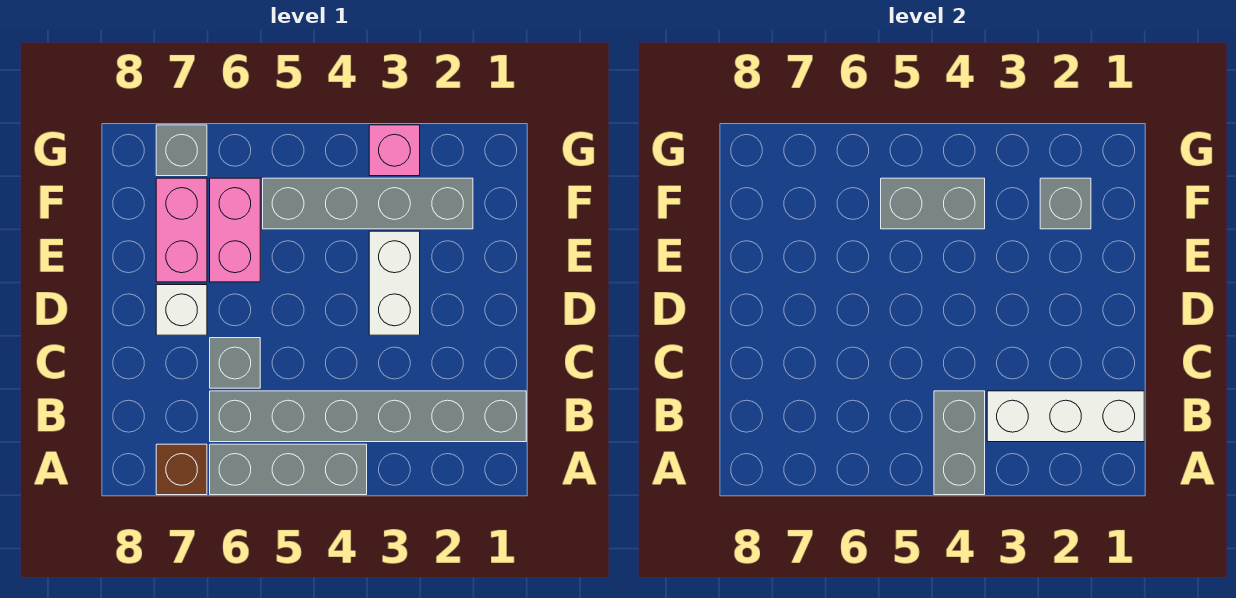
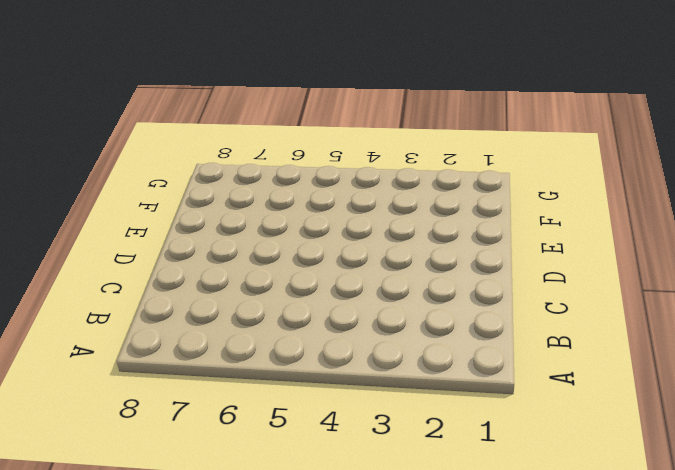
none -> grey 1x3 brick [210,444,367,495]
none -> brown 1x1 brick [156,444,207,495]
none -> grey 1x6 brick [210,391,526,442]

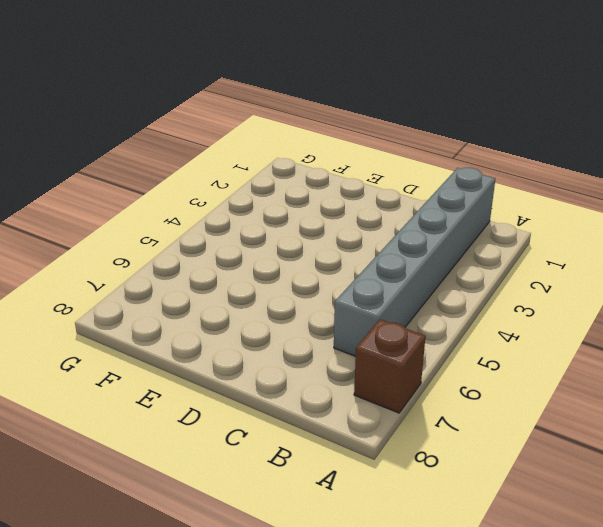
none -> grey 1x3 brick [210,444,367,495]
none -> grey 1x1 brick [210,338,260,388]
none -> white 1x2 brick [369,231,420,335]

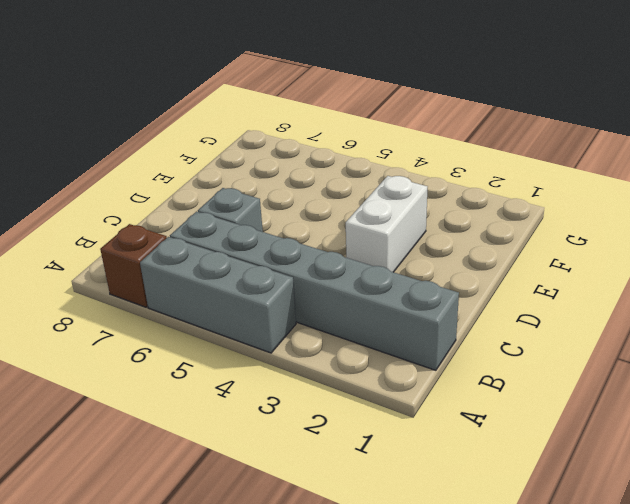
none -> white 1x1 brick [156,285,207,335]
none -> pink 1x2 brick [210,178,260,282]
none -> pink 1x2 brick [156,178,207,282]

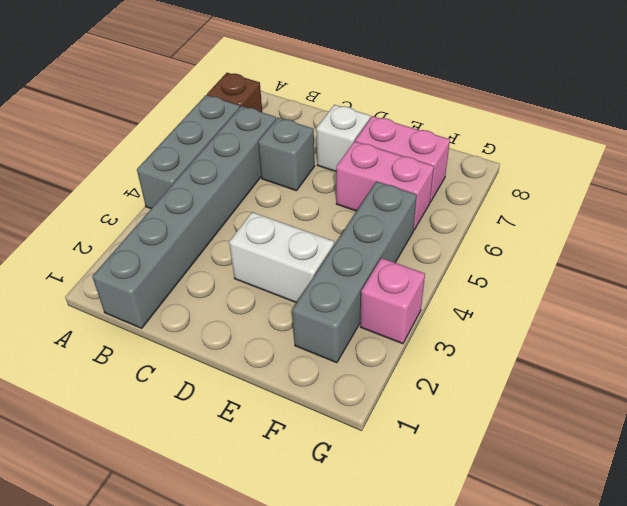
none -> grey 1x1 brick [156,125,207,176]
none -> grey 1x2 brick [934,391,985,495]
none -> white 1x3 brick [987,391,1144,442]

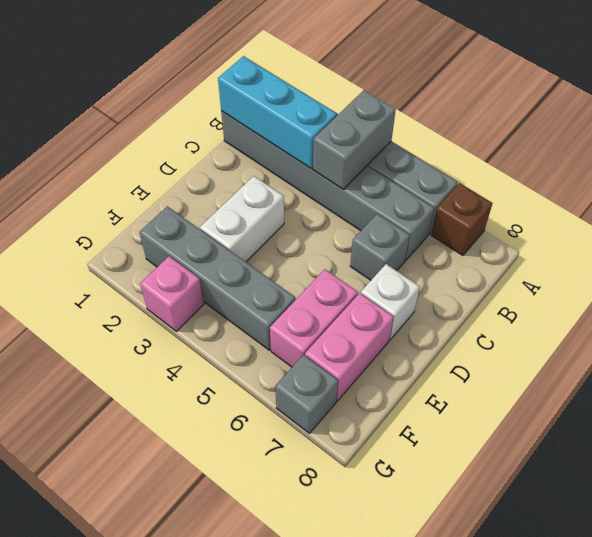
cyan 1x3 brick [218,56,337,168] -> white 1x3 brick [987,391,1144,442]
none -> grey 1x1 brick [1040,178,1091,229]
none -> grey 1x2 brick [881,178,985,229]

